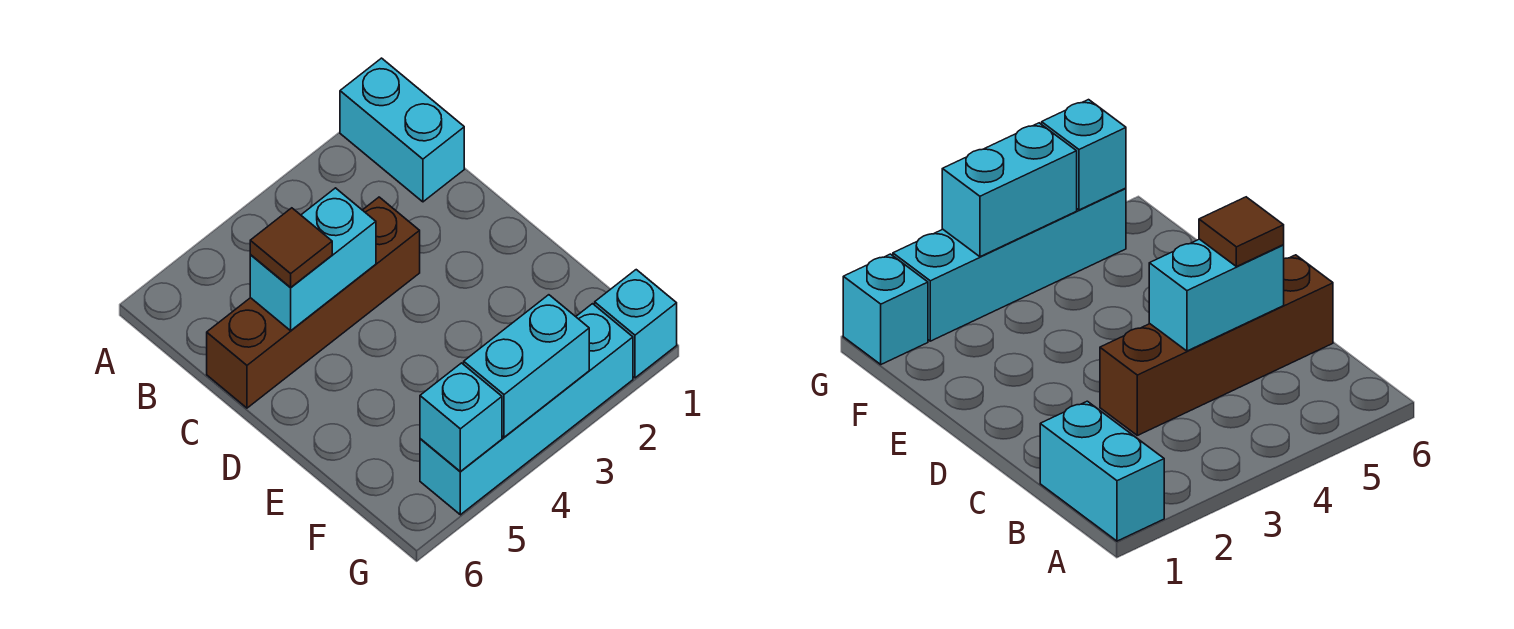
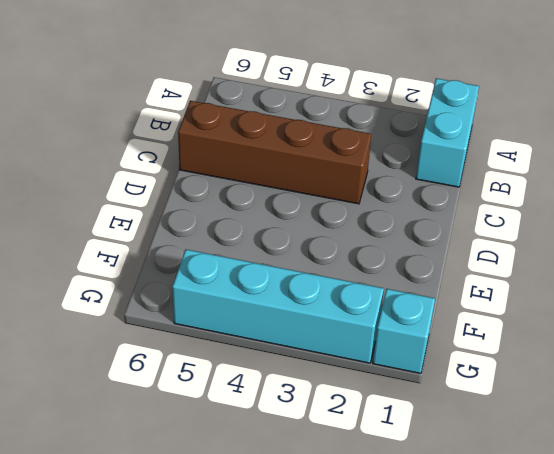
none -> cyan 1x2 brick [250,188,376,331]
none -> cyan 1x2 brick [464,295,589,437]

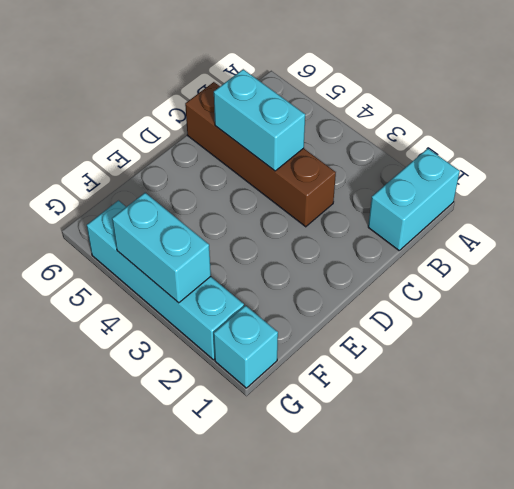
none -> cyan 1x1 brick [420,363,502,471]
none -> brown 1x1 tile [250,208,332,288]

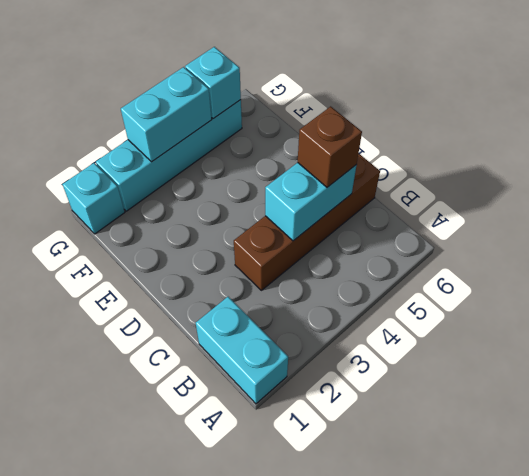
brown 1x1 brick [298,106,362,187] -> brown 1x1 tile [250,208,332,288]

